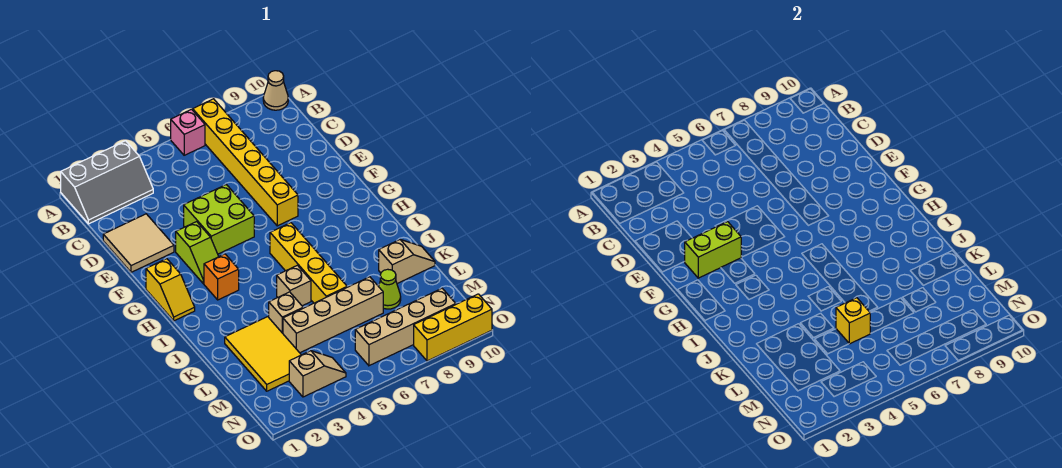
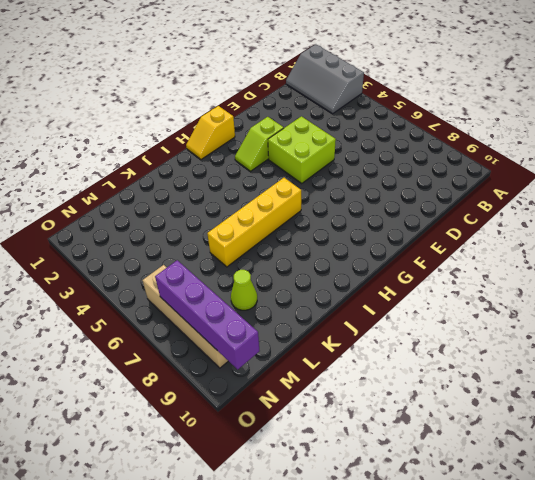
purple 1x4 brick [155,260,259,369] -> none
none -> pink 1x1 brick [171,109,205,155]
none -> yellow 1x6 brick [193,99,298,226]
none -> tan 1x1 cone [263,71,288,110]

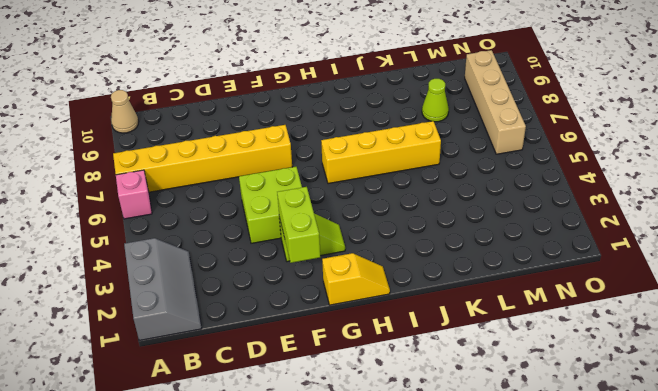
none -> tan 2x2 tile [103,214,174,272]
none -> orange 1x1 brick [204,254,239,300]
none -> tan 1x1 brick [277,265,311,306]

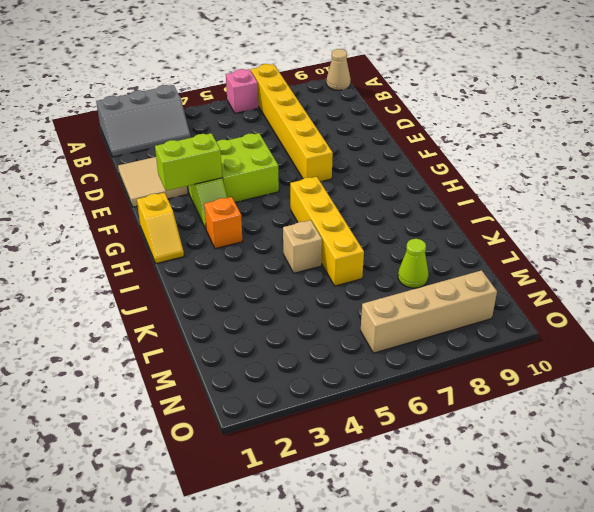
none -> yellow 2x3 tile [225,317,301,391]
none -> tan 1x1 brick [269,292,303,333]
none -> tan 1x2 slope [379,240,435,284]

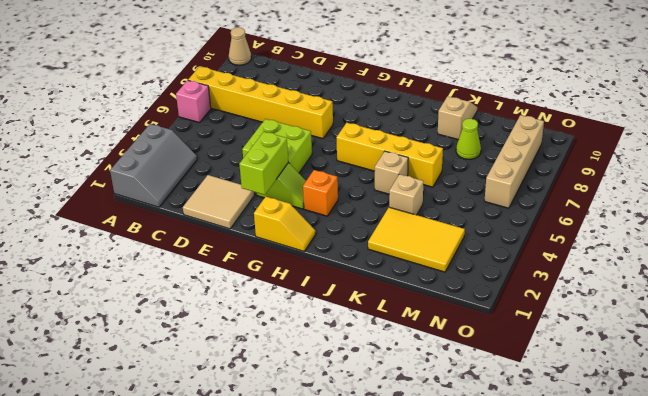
none -> tan 1x4 brick [283,277,383,353]
none -> tan 1x2 slope [289,351,346,397]
none -> yellow 1x3 brick [414,294,492,361]

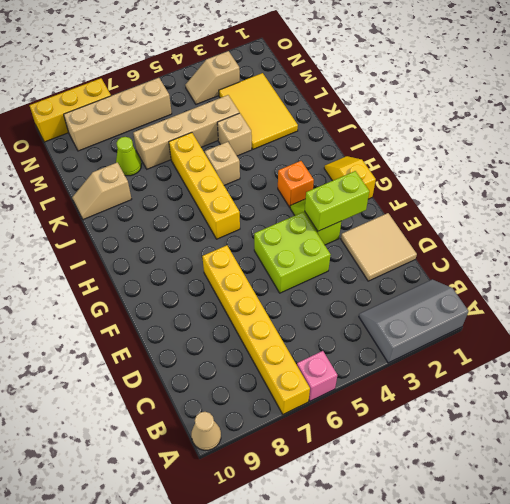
none -> yellow 1x1 brick [836,298,870,344]

